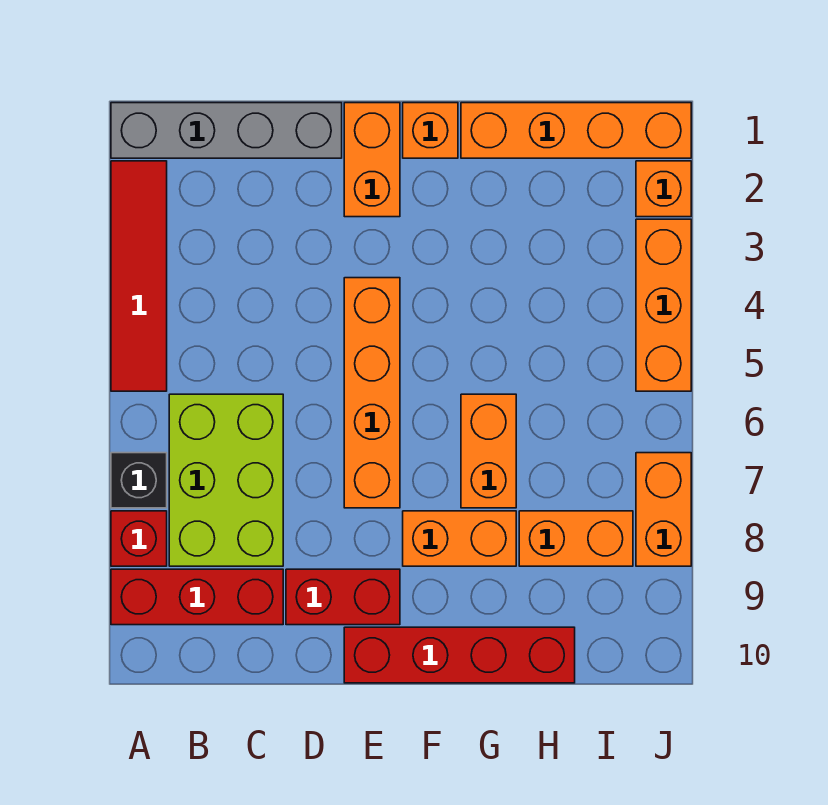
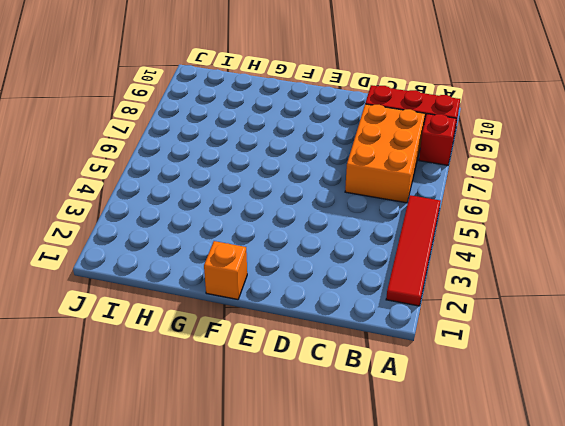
orange 2x3 brick [345,104,425,203] -> lime 2x3 brick [169,394,283,566]
none -> grey 1x4 brick [111,103,342,158]
none -> black 1x1 brick [111,453,167,508]
none -> red 1x2 brick [286,569,400,625]

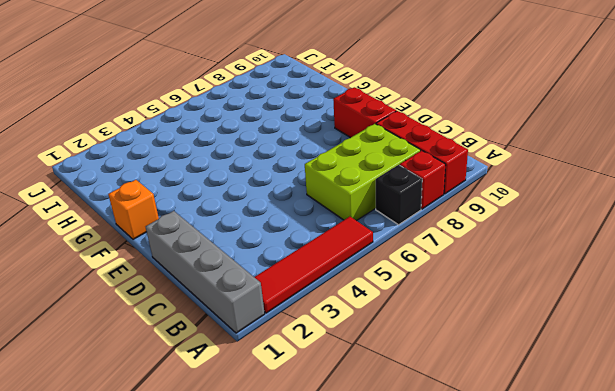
none -> orange 1x2 brick [344,103,400,217]
none -> orange 1x4 brick [344,278,400,508]
none -> red 1x4 brick [344,627,575,683]

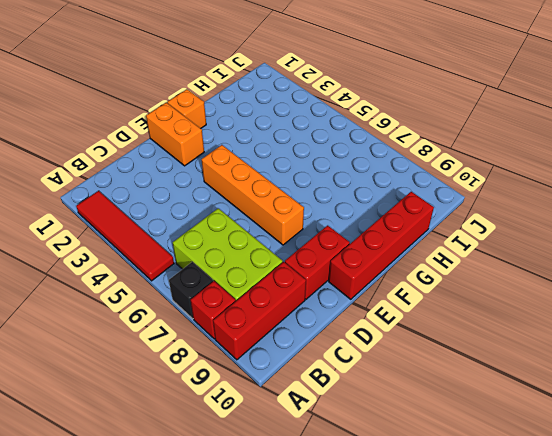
none -> grey 1x4 brick [111,103,342,158]
none -> orange 1x2 brick [403,511,516,566]
none -> orange 1x4 brick [461,103,691,158]

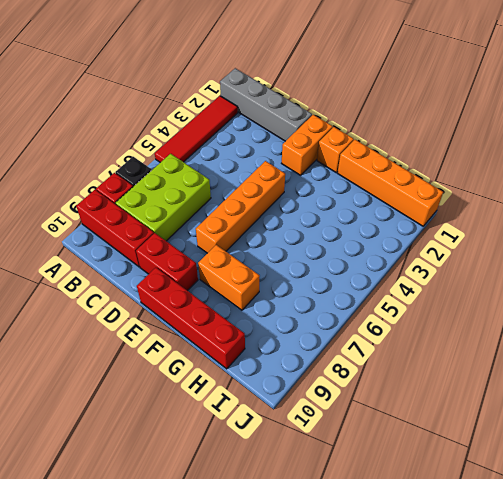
none -> orange 1x2 brick [461,394,516,508]
none -> orange 1x2 brick [519,511,633,566]
none -> orange 1x1 brick [636,161,691,217]

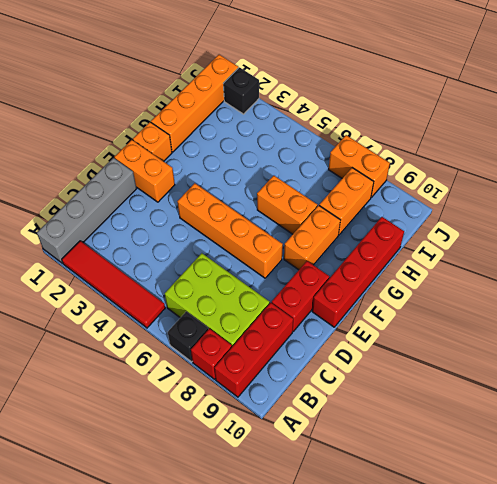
black 1x1 brick [223,67,259,114] -> orange 1x1 brick [636,161,691,217]
none -> orange 1x3 brick [636,219,691,391]

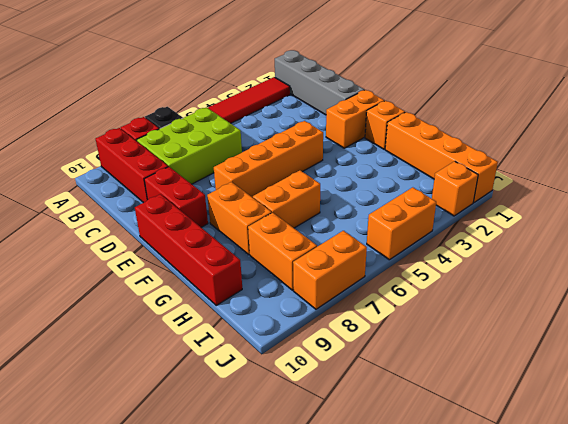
orange 1x2 brick [367,187,436,260] -> orange 1x3 brick [636,219,691,391]

